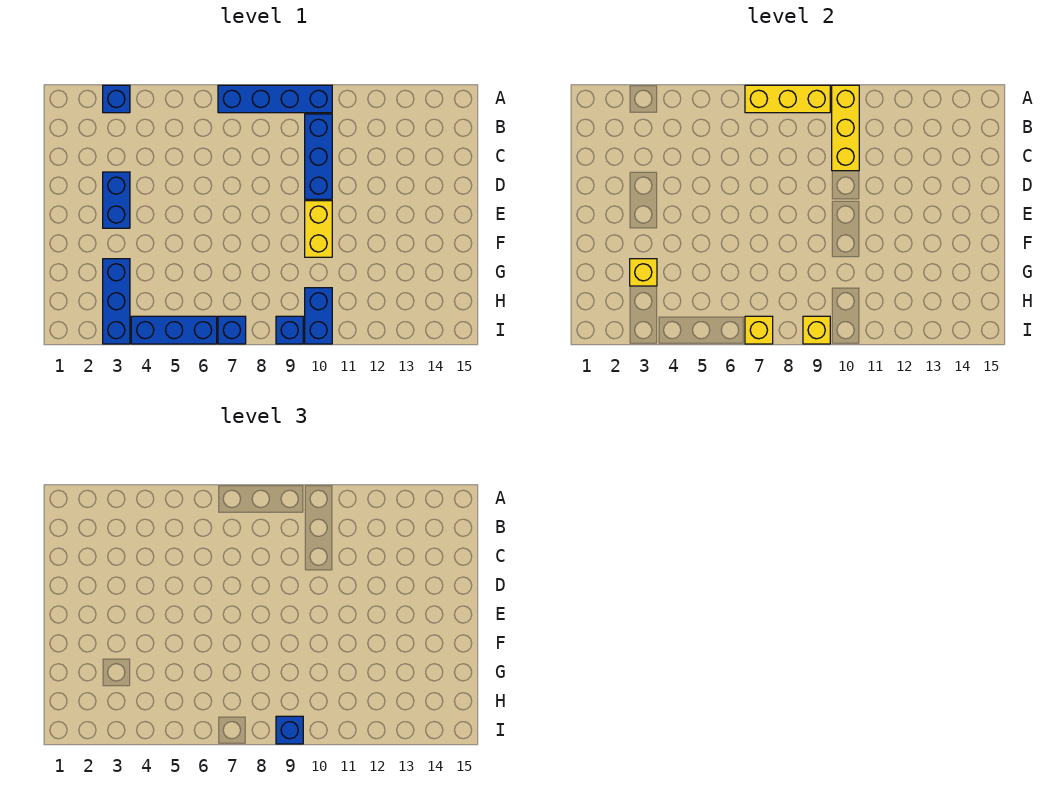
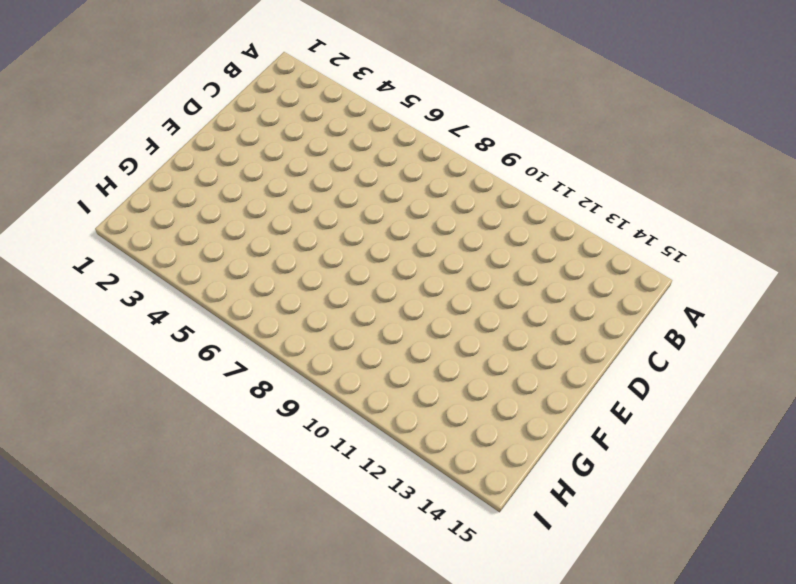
none -> blue 1x1 brick [103,85,130,113]
none -> blue 1x4 brick [218,85,332,113]
none -> blue 1x3 brick [305,114,332,199]

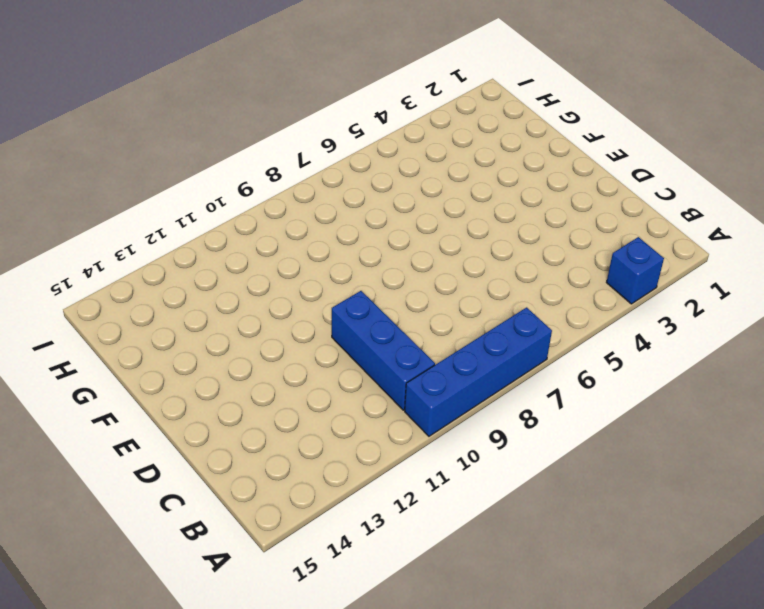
none -> blue 1x2 brick [103,172,130,228]
none -> yellow 1x2 brick [305,201,332,257]
none -> blue 1x3 brick [103,259,130,344]

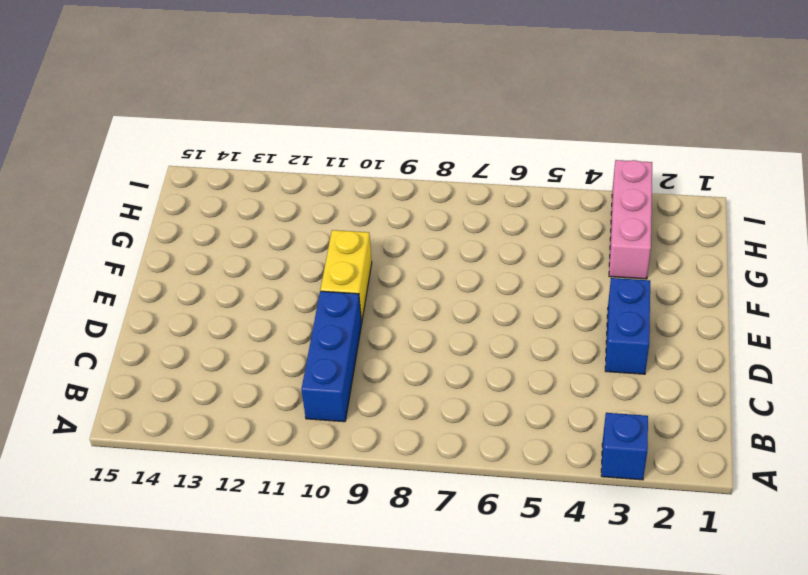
pink 1x3 brick [609,160,652,279] -> blue 1x3 brick [103,259,130,344]
none -> blue 1x4 brick [218,85,332,113]
none -> blue 1x2 brick [305,288,332,344]
none -> blue 1x3 brick [131,316,217,344]

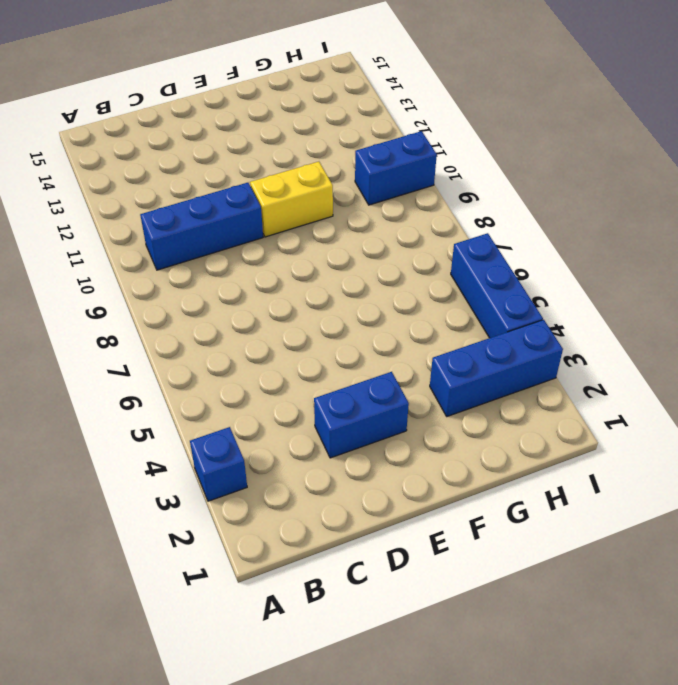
none -> blue 1x4 brick [218,85,332,113]
none -> blue 1x1 brick [218,316,246,344]
none -> blue 1x1 brick [276,316,303,344]

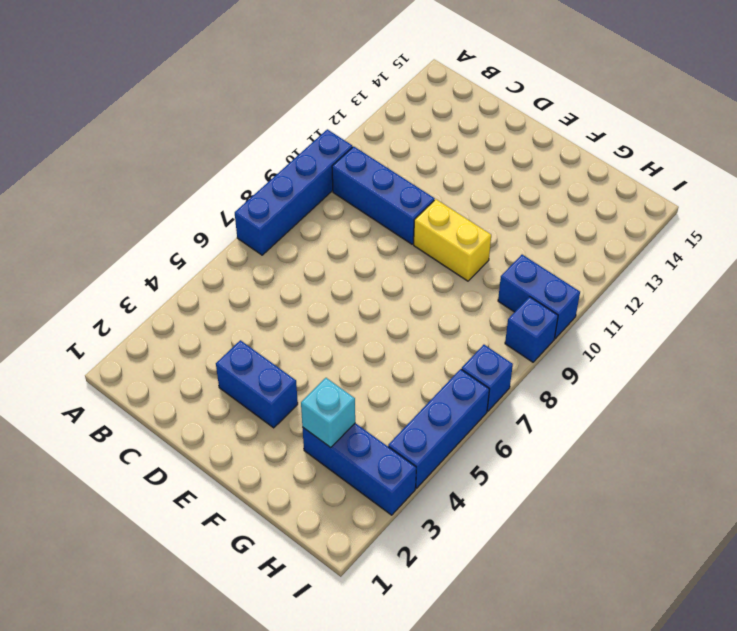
cyan 1x1 brick [301,378,355,448] -> yellow 1x1 brick [630,259,657,286]
none -> blue 1x1 brick [103,85,130,113]
none -> yellow 1x3 brick [745,85,830,113]
none -> yellow 1x3 brick [832,85,859,171]

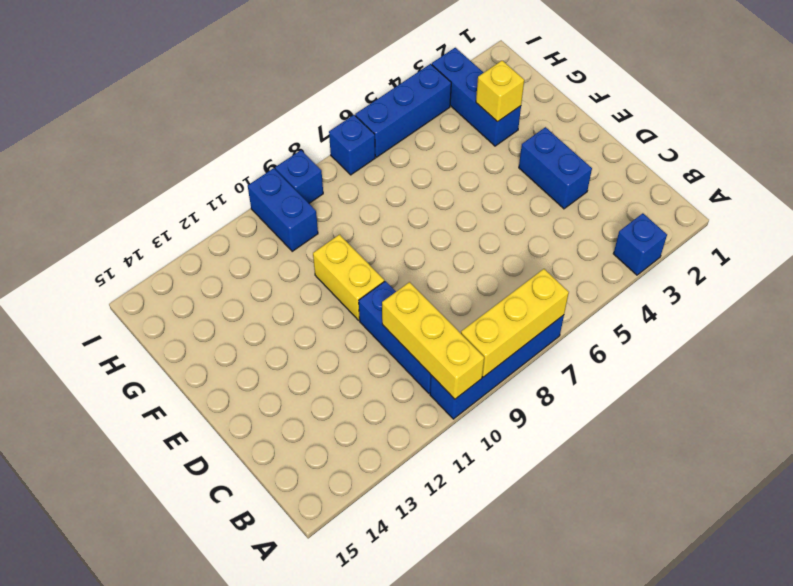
none -> yellow 1x1 brick [745,316,773,344]
none -> yellow 1x1 brick [803,316,830,344]
none -> blue 1x1 brick [276,716,303,744]

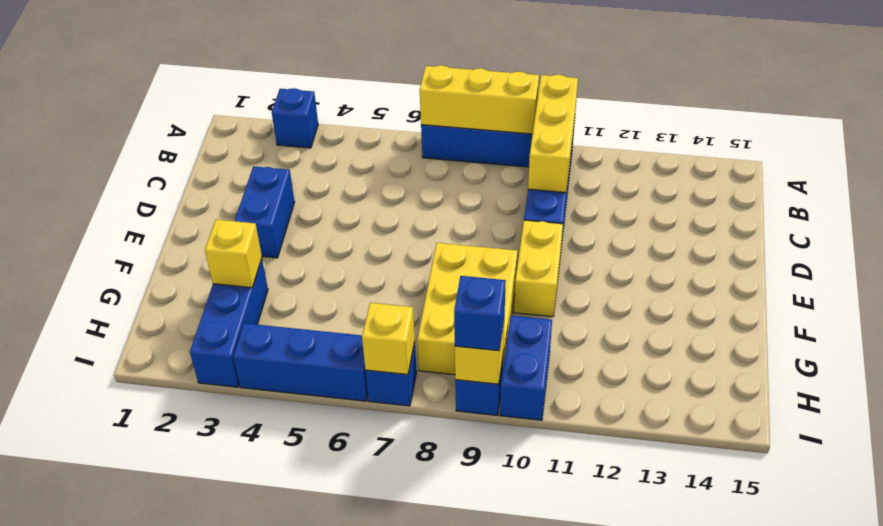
yellow 2x3 brick [417,243,518,375] -> none

